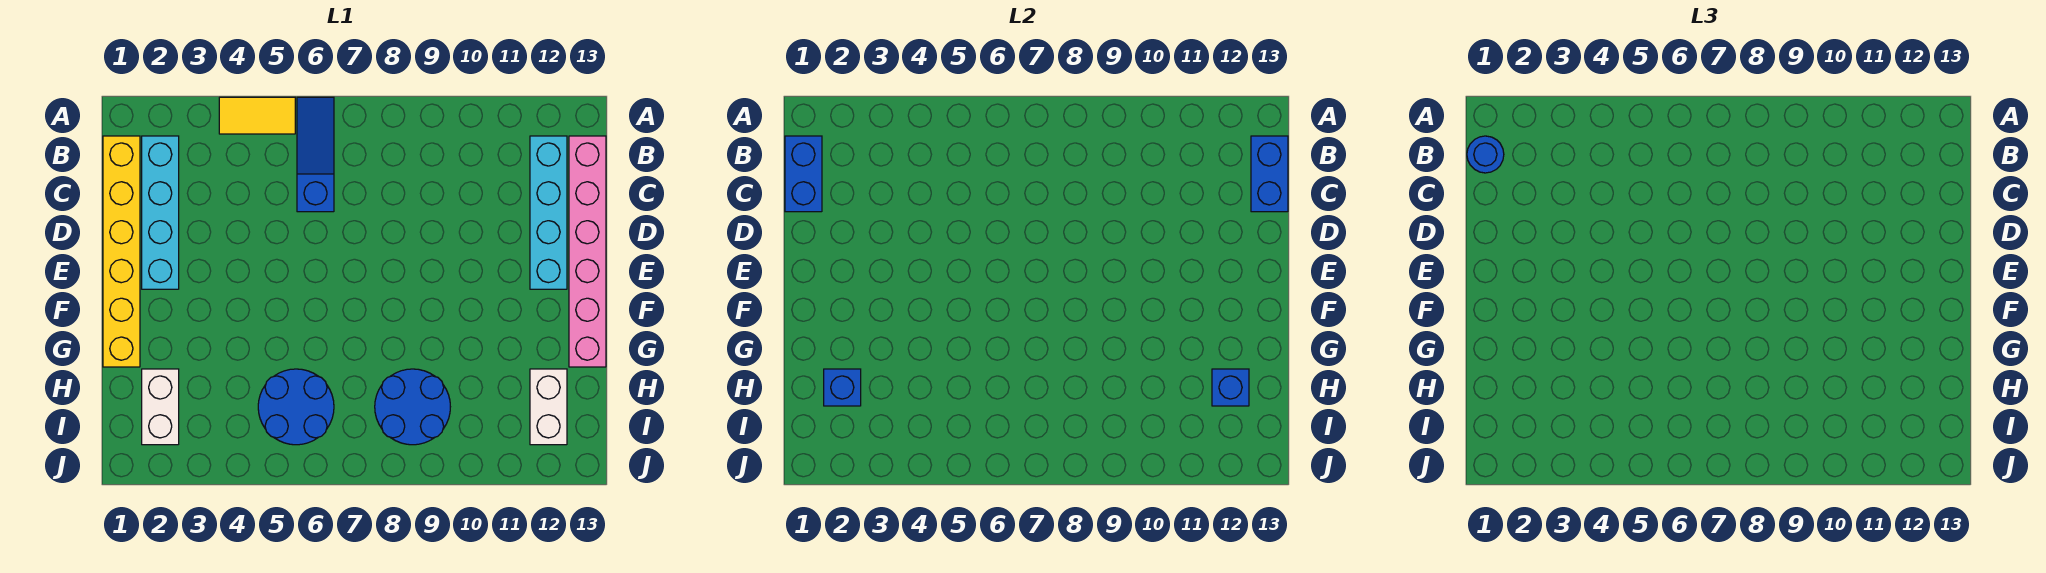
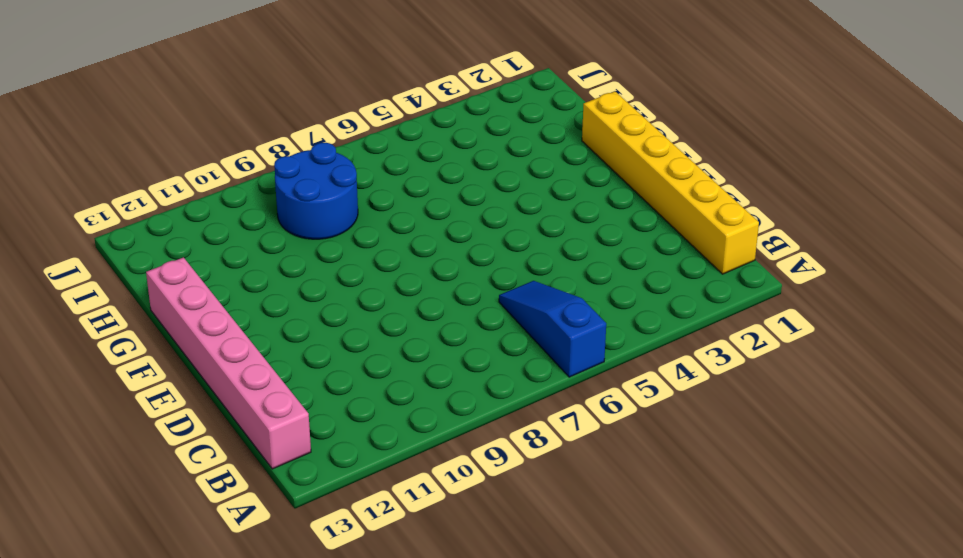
blue 1x3 slope [499,281,606,377] -> blue 1x3 slope turned to [297,97,334,212]
none -> yellow 1x2 tile [219,97,295,134]
none -> cyan 1x4 brick [142,136,179,289]
none -> cyan 1x4 brick [530,136,567,289]

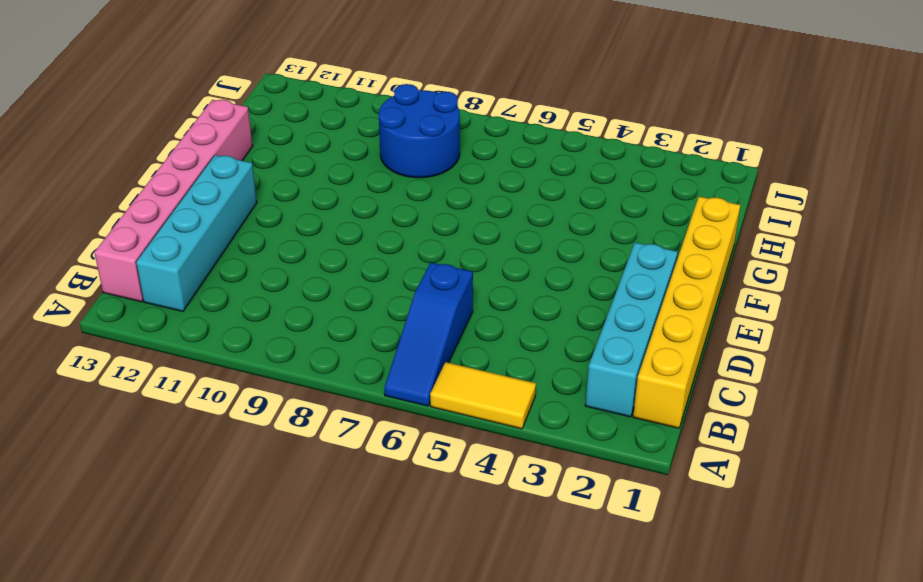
none -> white 1x2 brick [142,369,179,445]
none -> blue 2x2 round brick [258,369,334,445]
none -> white 1x2 brick [530,369,567,445]

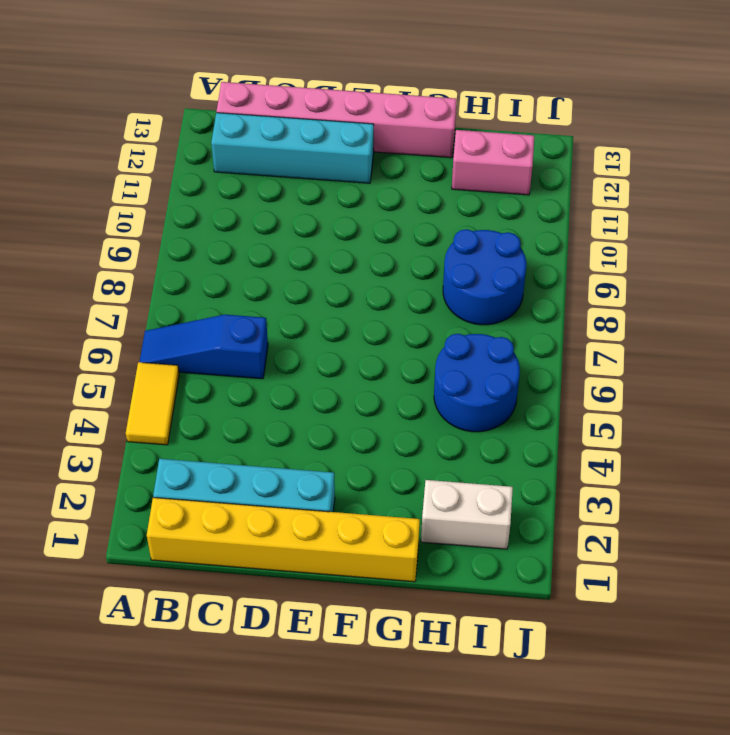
pink 1x2 brick [452,130,534,195] -> white 1x2 brick [530,369,567,445]
none -> blue 1x2 brick [785,136,822,212]
none -> blue 1x2 brick [1251,136,1288,212]
none -> blue 1x1 brick [824,369,861,406]

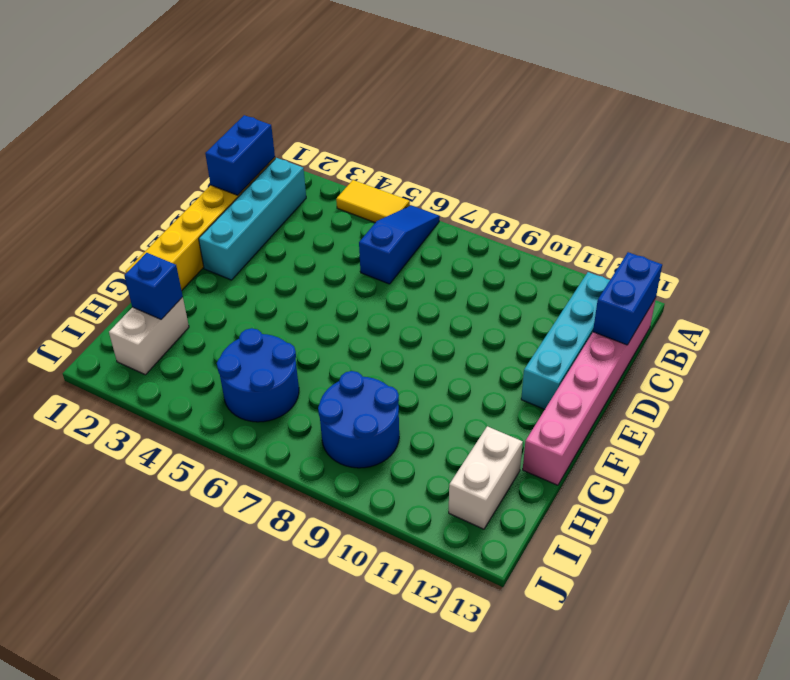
none -> blue 1x1 brick [1212,369,1249,406]
none -> blue 1x1 round brick [1467,136,1504,173]

